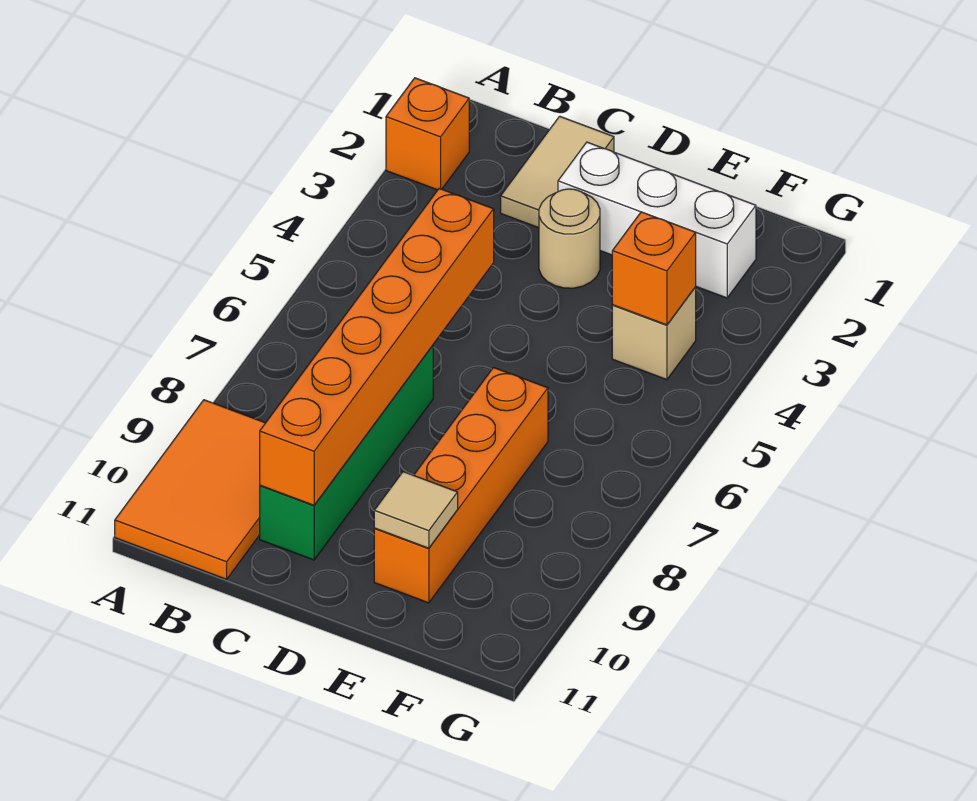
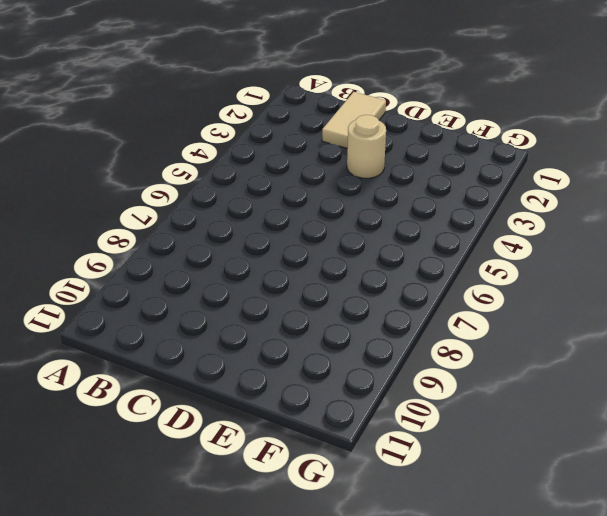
none -> orange 1x1 brick [386,78,469,190]
none -> orange 2x3 tile [115,400,265,579]

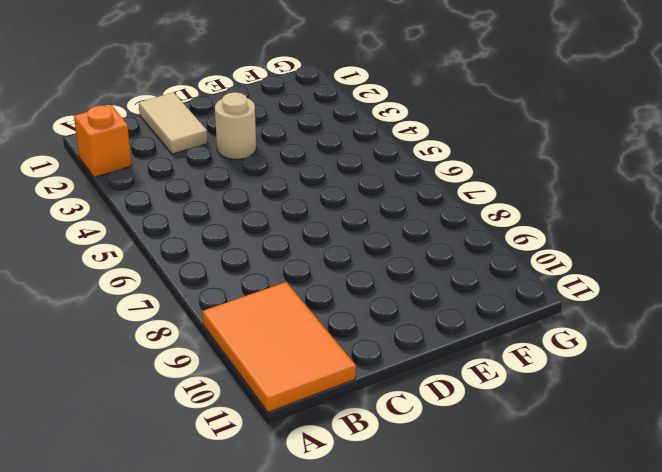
none -> green 1x4 brick [260,345,433,560]
none -> white 1x3 brick [558,142,756,298]

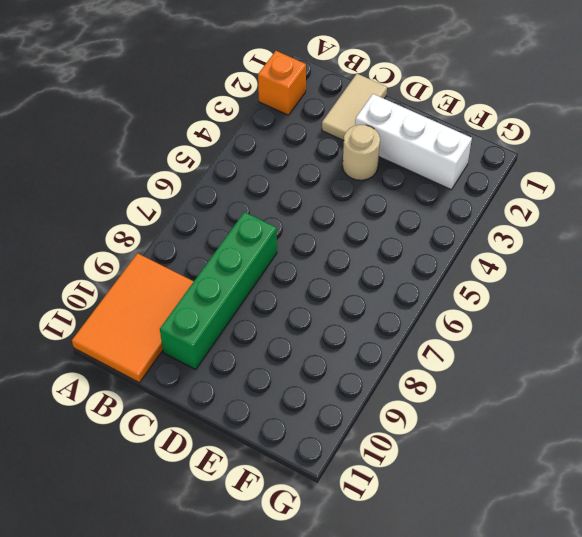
none -> orange 1x4 brick [374,368,548,603]
none -> tan 1x1 brick [612,287,696,380]

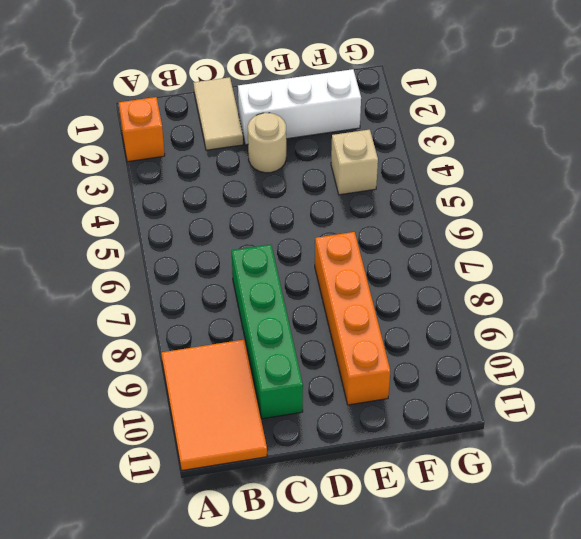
none -> orange 1x6 brick [260,188,494,505]
none -> tan 1x1 tile [374,472,458,548]

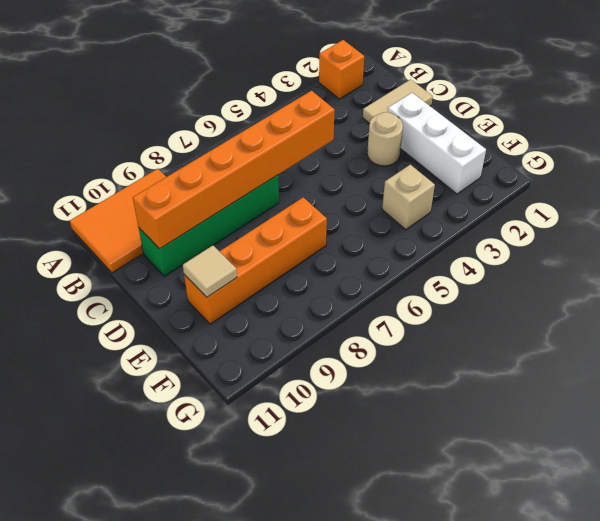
none -> orange 1x1 brick [612,212,696,325]

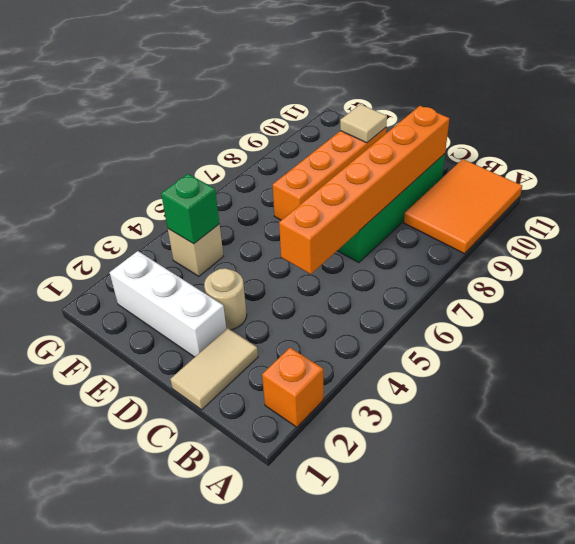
green 1x1 brick [161,174,219,244] -> orange 1x1 brick [612,212,696,325]

